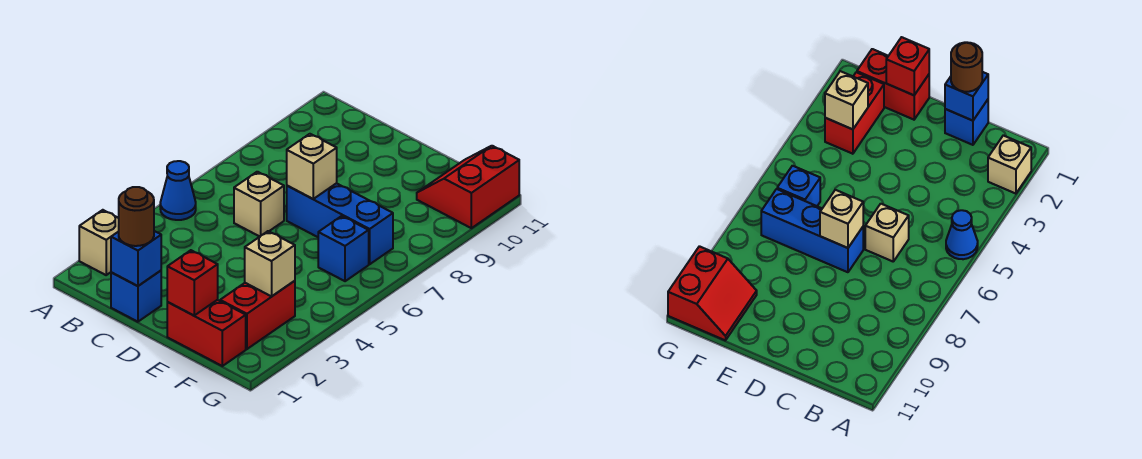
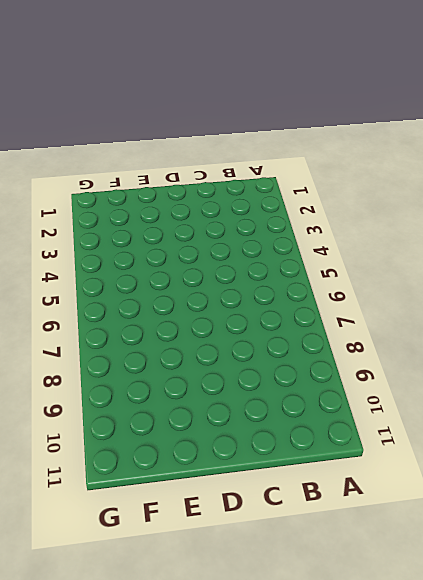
none -> tan 1x1 brick [79,210,119,275]
none -> blue 1x1 cone [160,161,196,220]
none -> blue 1x1 brick [111,271,161,322]

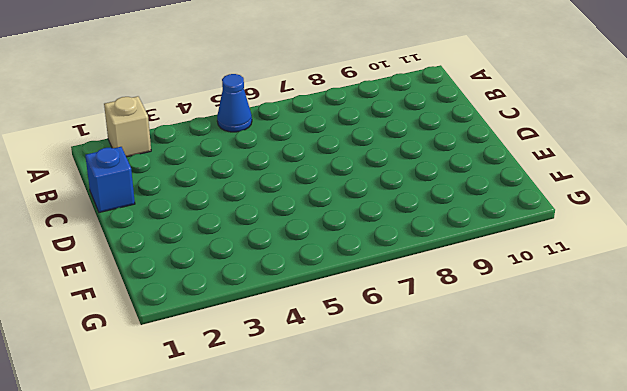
none -> tan 1x1 brick [234,172,284,237]
none -> blue 1x3 brick [287,183,393,264]
none -> red 1x2 brick [167,300,246,366]

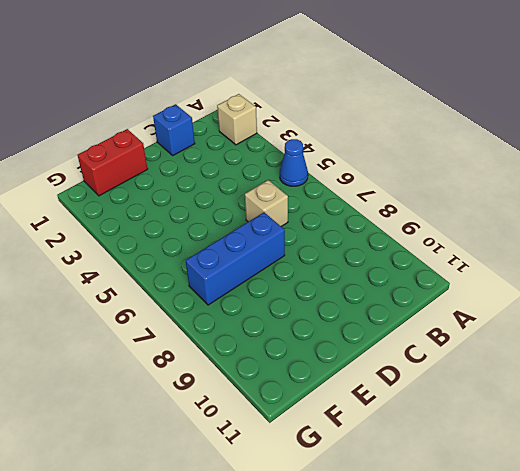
none -> red 1x2 brick [220,281,295,349]
none -> blue 1x1 brick [318,216,369,281]
none -> red 2x2 slope [417,146,519,228]

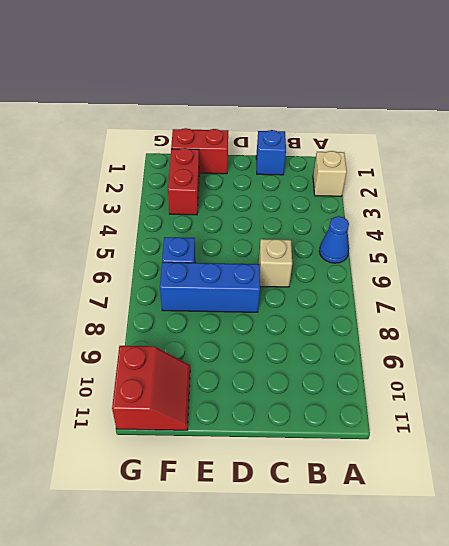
none -> blue 1x1 brick [111,231,161,286]
none -> tan 1x1 brick [287,134,337,199]
none -> red 1x1 brick [167,250,218,315]

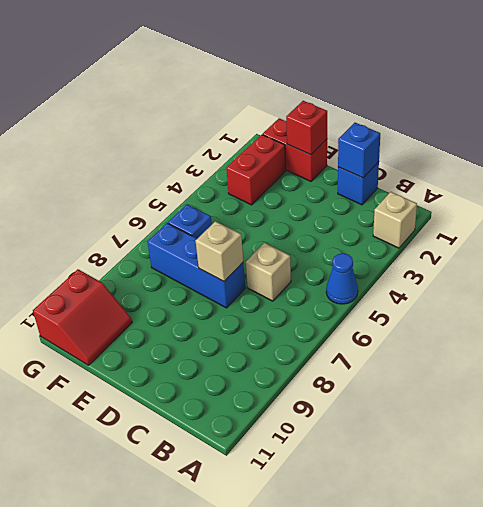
none -> tan 1x1 brick [245,231,295,296]
none -> brown 1x1 round brick [118,187,154,246]

